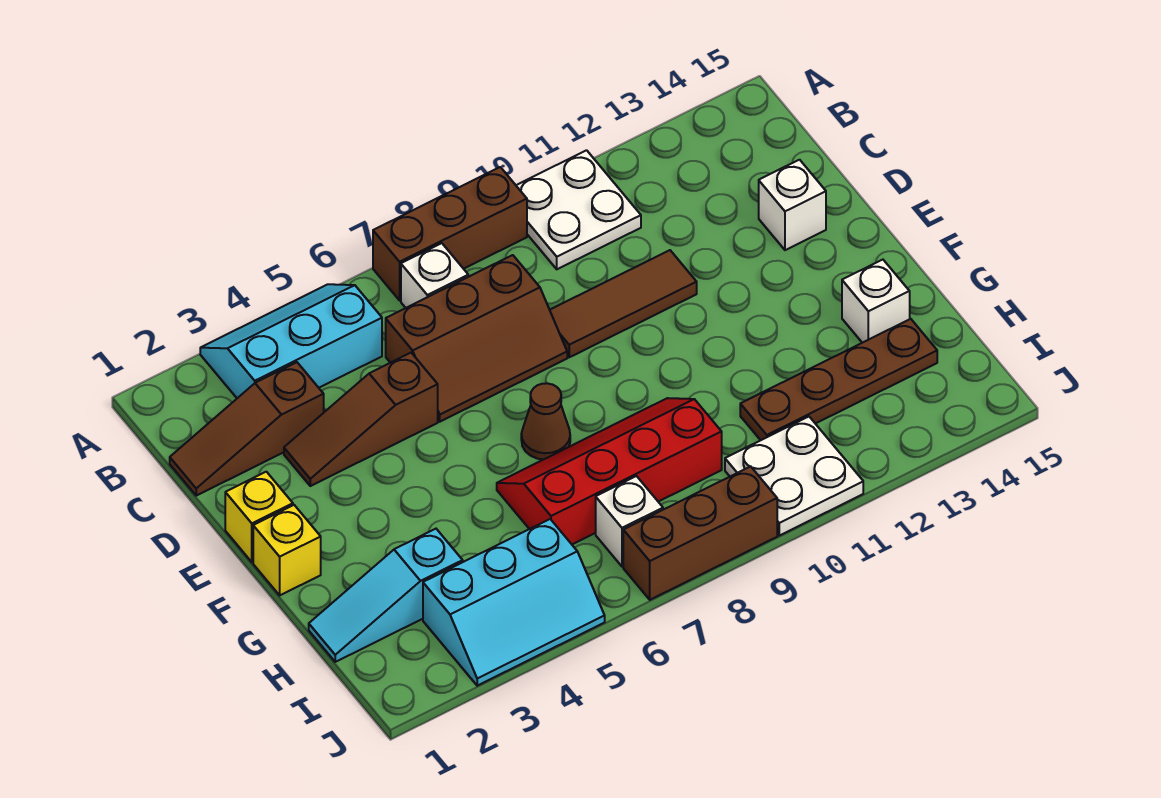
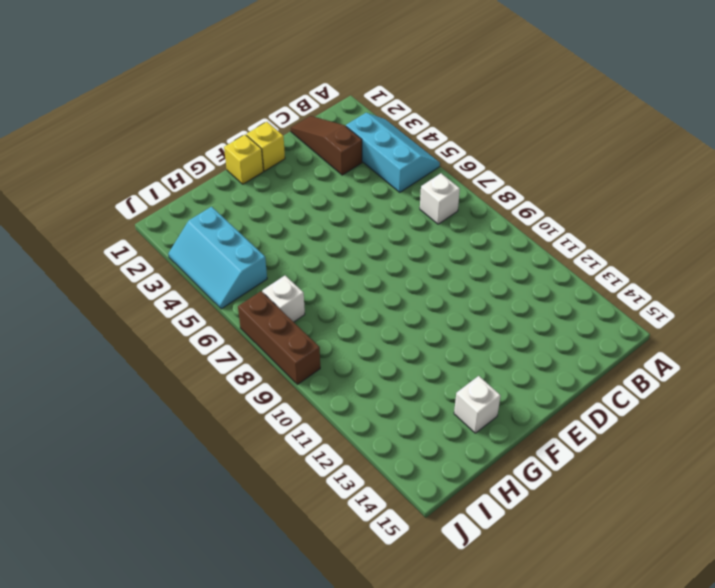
none -> brown 1x3 brick [373,167,527,300]
none -> white 2x2 plate [516,150,641,269]
none -> brown 2x3 slope [386,255,567,422]

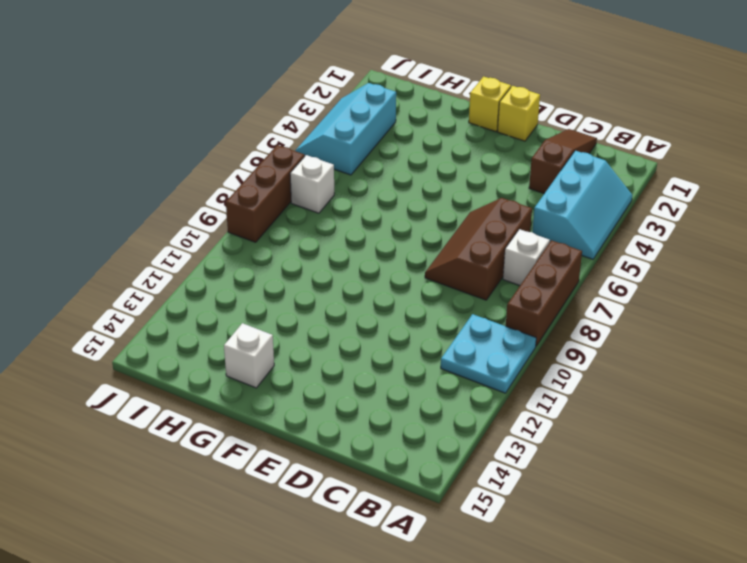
cyan 2x2 plate [441,314,536,393] -> white 2x2 plate [516,150,641,269]
none -> brown 1x3 slope [284,353,438,486]
none -> brown 1x3 tile [550,250,697,357]
none -> white 1x1 brick [759,160,826,250]

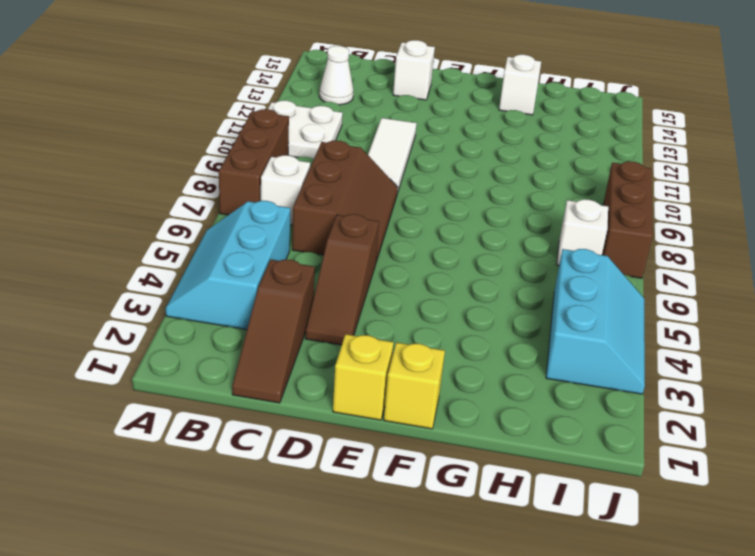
white 1x1 cone [319,46,353,105] -> none
white 1x3 tile [368,118,417,193] -> brown 1x3 tile [550,250,697,357]
none -> brown 1x1 cone [521,383,570,460]
none -> red 2x4 slope [497,398,722,544]
none -> cyan 1x3 slope [309,529,463,662]

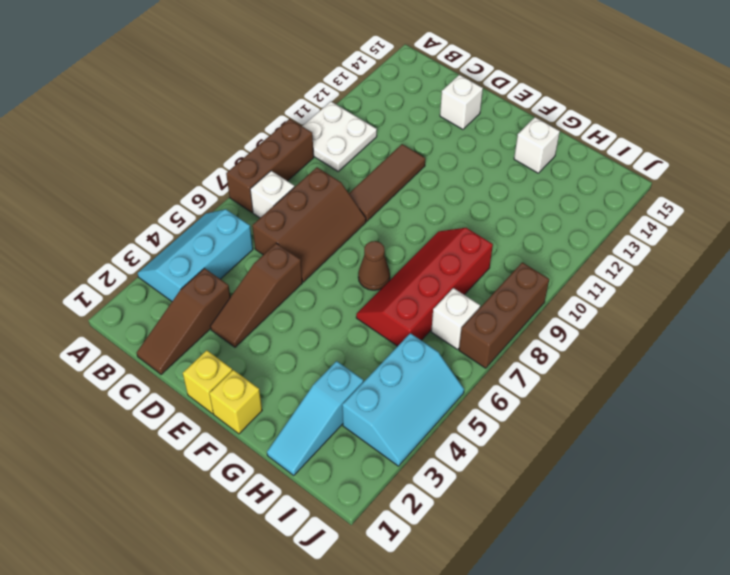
none -> brown 1x4 plate [740,319,937,440]
none -> white 2x2 plate [725,417,863,536]

